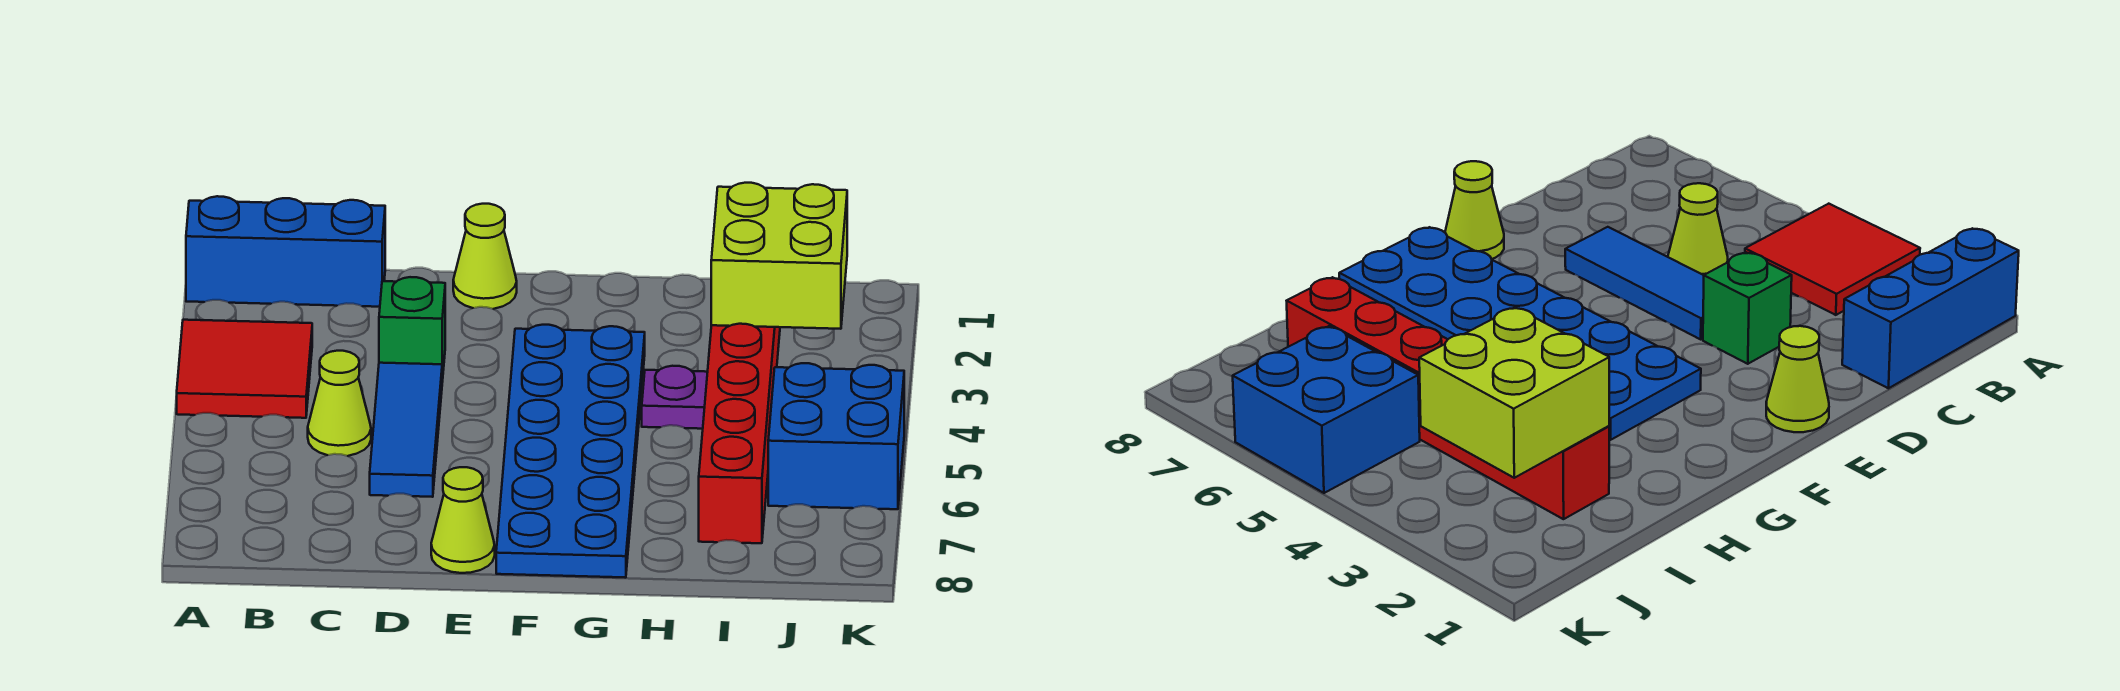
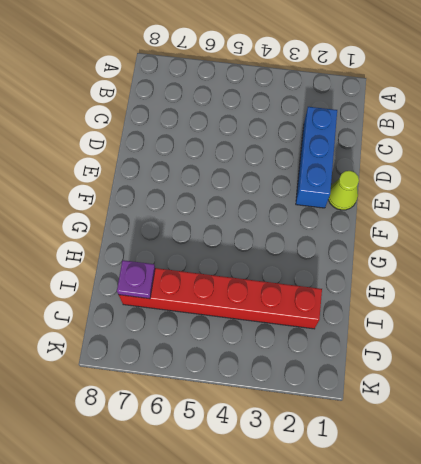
blue 1x3 brick [296,107,337,208] -> blue 1x3 brick moved to [186,196,385,307]
purple 1x1 plate [117,260,155,299] -> purple 1x1 plate moved to [642,366,708,429]
none -> red 2x2 tile [177,320,312,418]
none -> lime 1x1 cone [308,351,371,456]
none -> green 1x1 brick [379,277,445,382]

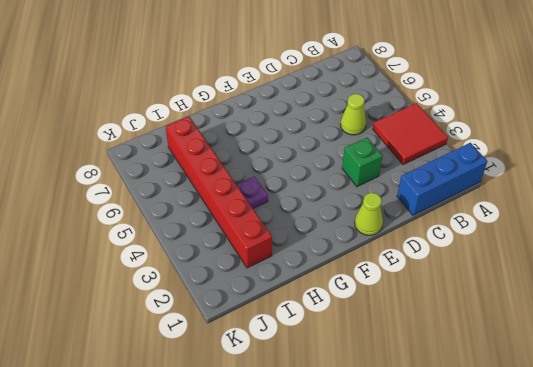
none -> blue 1x3 tile [370,363,442,497]
none -> lime 1x1 cone [431,467,495,573]
none -> blue 2x6 plate [496,325,645,578]

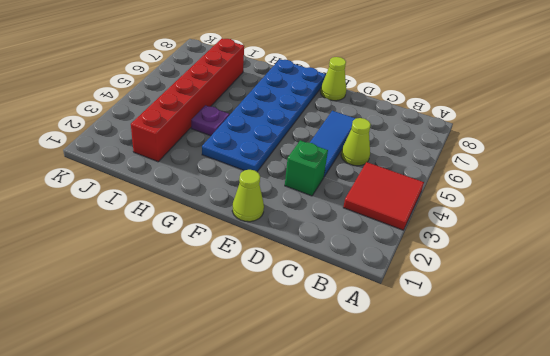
none -> blue 1x3 brick [186,196,385,307]
none -> blue 2x2 brick [768,363,904,509]
none -> lime 2x2 brick [711,183,847,329]

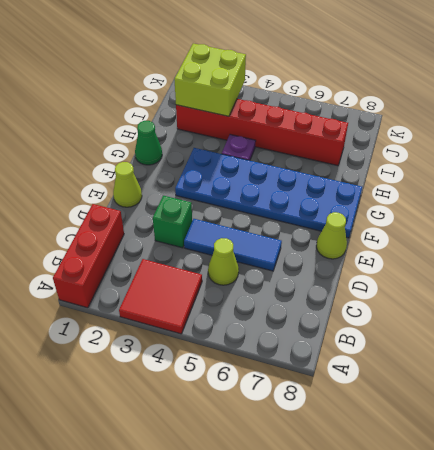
red 1x3 brick [53,204,124,308] -> blue 1x3 brick [186,196,385,307]
green 1x1 cone [135,121,162,165] -> none
none -> blue 2x2 brick [768,363,904,509]

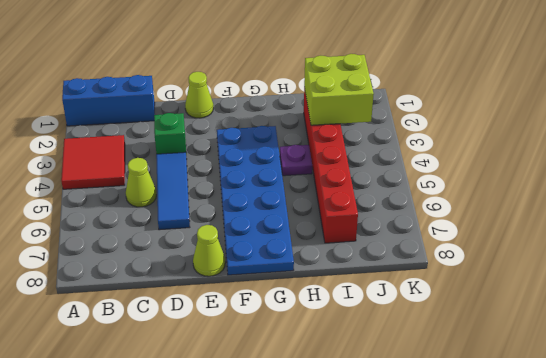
none -> blue 2x2 brick [768,363,904,509]

